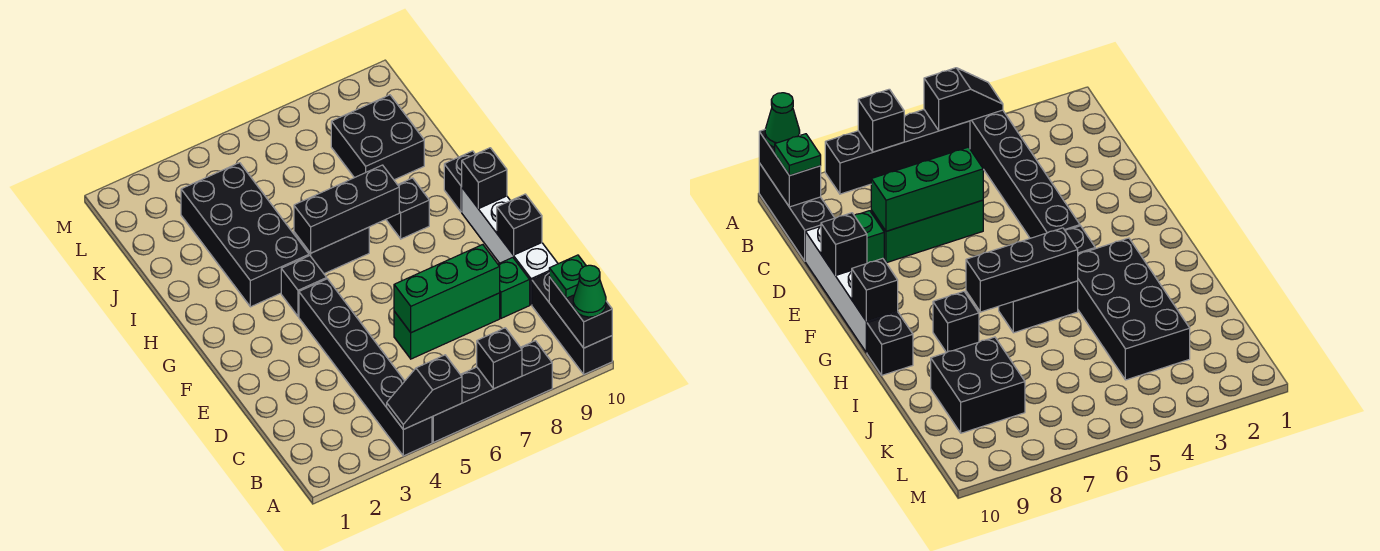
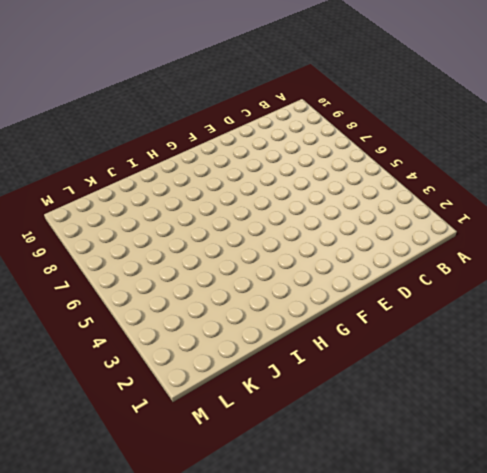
none -> black 1x6 brick [299,279,432,456]
none -> black 1x4 brick [432,341,552,442]
none -> black 1x3 brick [532,272,612,374]

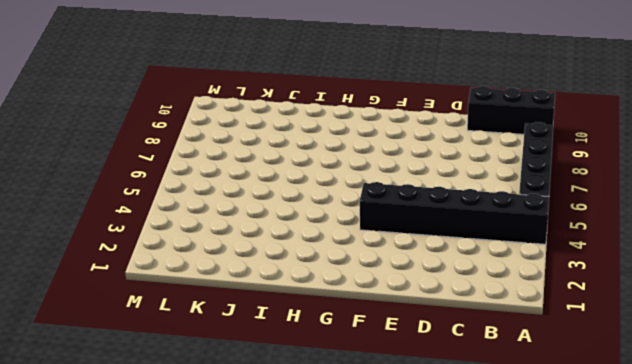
none -> green 1x3 brick [394,293,500,359]
none -> green 1x1 brick [498,258,530,318]
none -> white 1x4 brick [462,188,558,305]

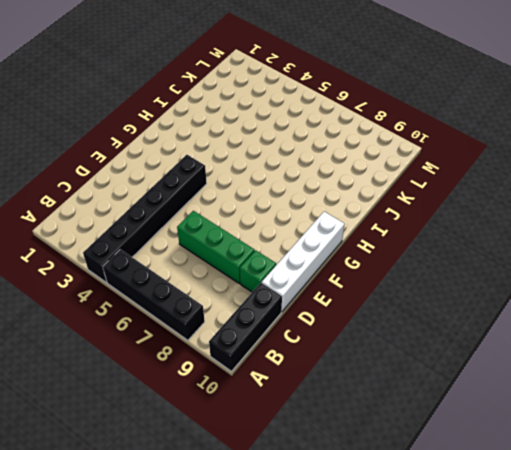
none -> black 1x1 brick [281,256,327,316]
none -> black 2x4 brick [181,163,309,307]
none -> black 1x2 brick [294,227,369,274]

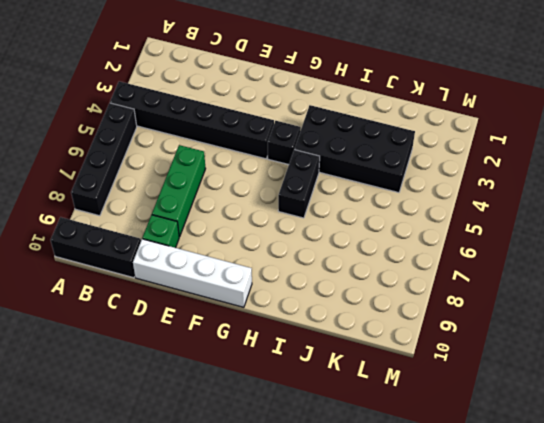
none -> black 1x1 brick [386,178,429,239]
none -> black 1x1 brick [444,151,475,212]
none -> black 2x2 brick [331,95,424,180]

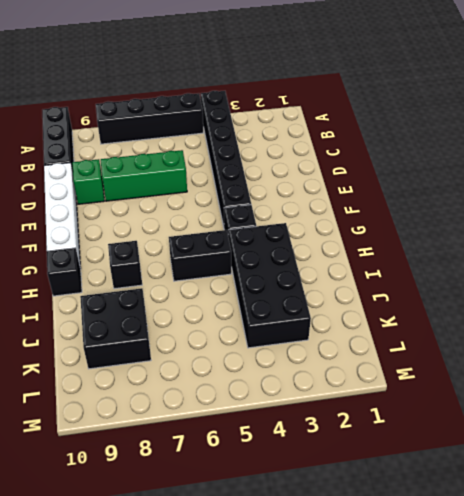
none -> black 1x2 slope [387,355,462,429]
none -> black 1x1 brick [477,328,522,389]
none -> black 1x2 brick [549,277,612,348]

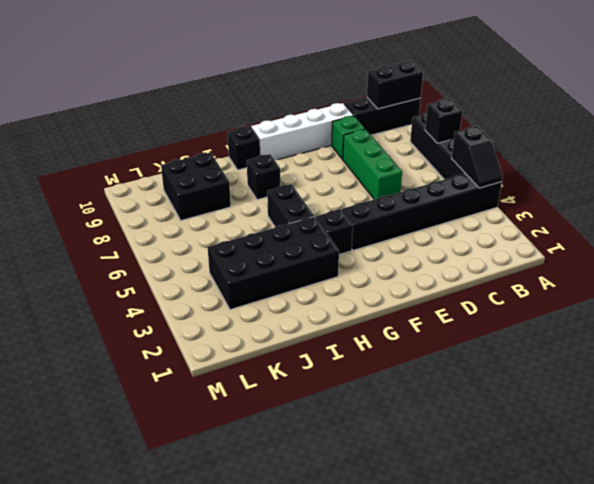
none -> green 1x3 brick [394,245,500,333]
none -> black 1x1 brick [497,194,542,255]
none -> black 1x1 brick [462,148,507,209]

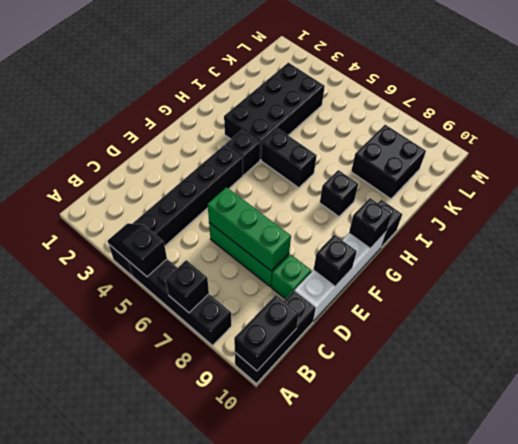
none -> black 1x3 brick [294,165,399,253]
none -> green 1x1 cone [573,265,606,317]
none -> green 1x1 plate [549,255,586,298]

